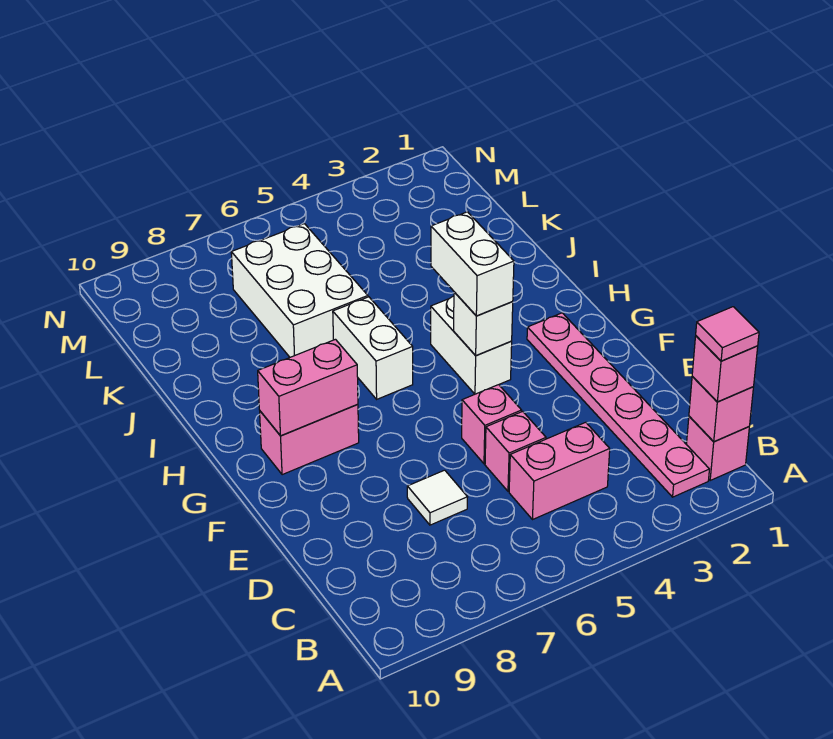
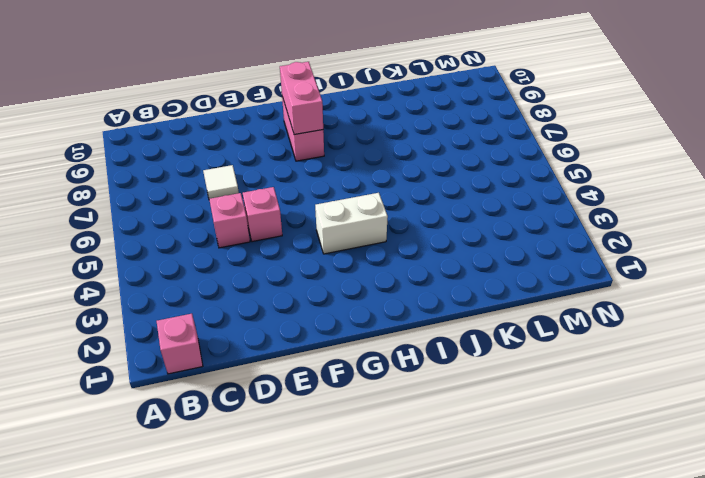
none -> pink 1x6 plate [527,313,709,497]
none -> pink 1x2 brick [509,422,610,520]
none -> white 1x2 brick [333,297,413,399]

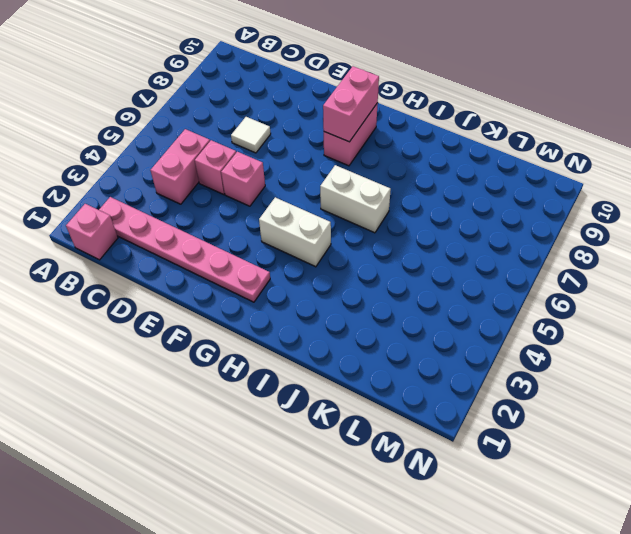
none -> white 2x3 brick [231,224,368,357]
none -> pink 1x1 brick [689,377,753,442]
none -> white 1x1 brick [454,292,513,356]

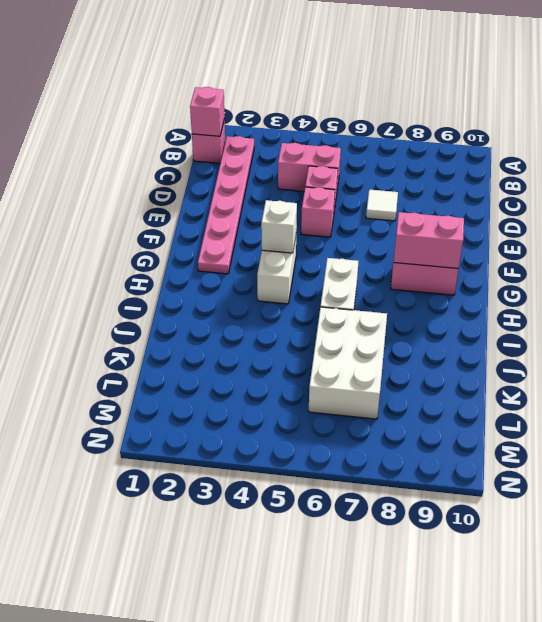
none -> pink 1x1 brick [692,336,758,402]
none -> white 1x2 brick [431,212,514,316]
none -> pink 1x1 tile [696,307,759,361]

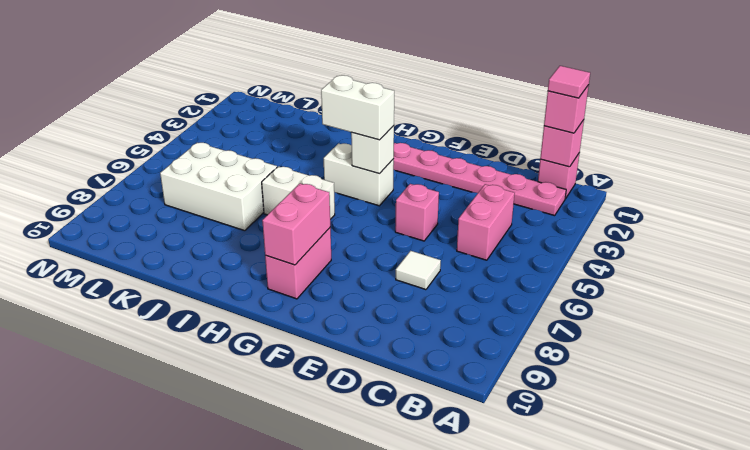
none -> pink 1x1 brick [485,411,546,491]

